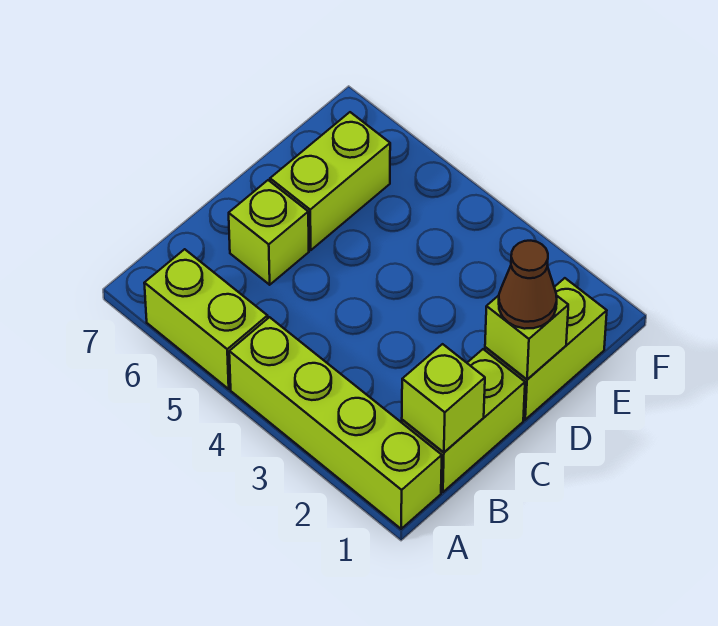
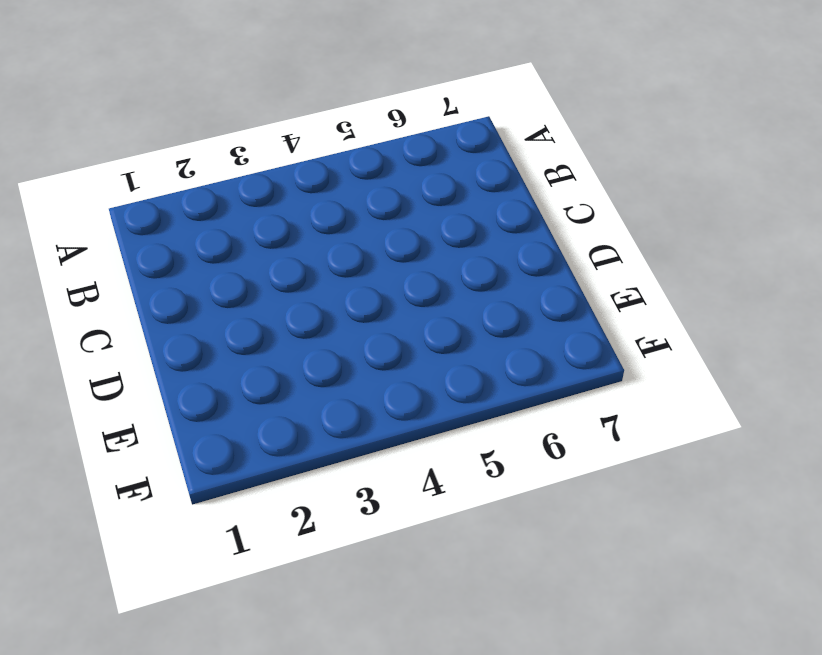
none -> lime 1x4 brick [229,317,442,529]
none -> lime 1x2 brick [144,249,268,389]

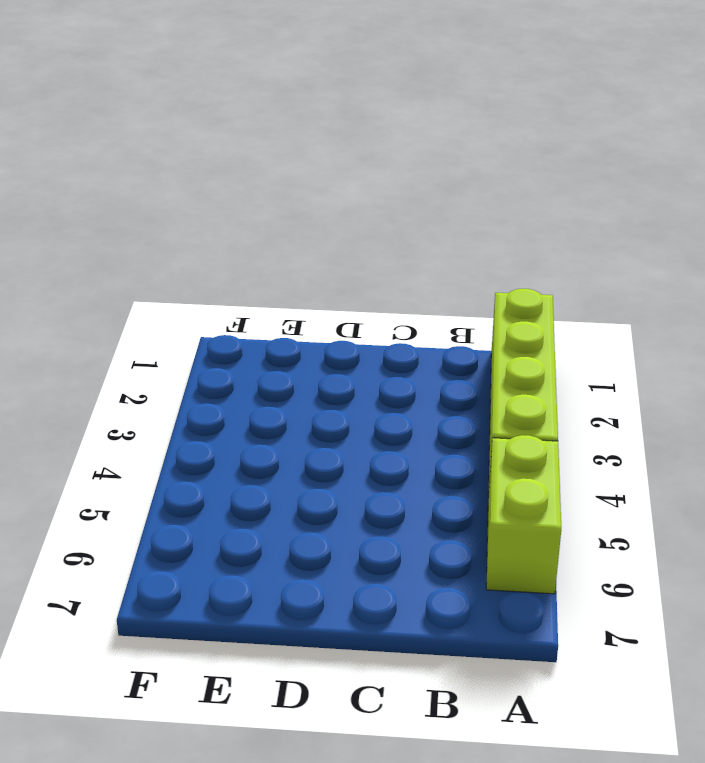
none -> lime 1x2 brick [402,349,525,492]
none -> lime 1x1 brick [229,180,309,285]

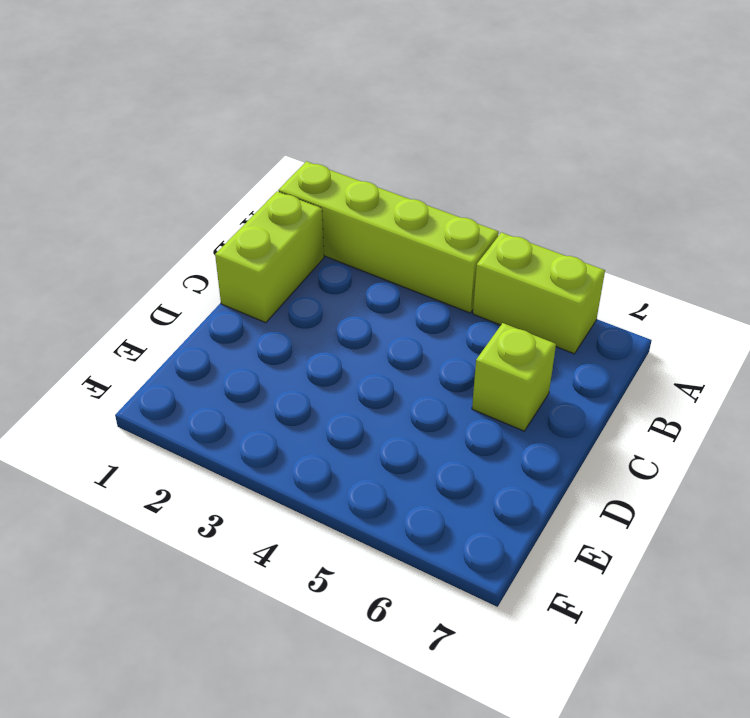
none -> lime 1x2 brick [485,278,607,420]
none -> lime 1x2 brick [270,112,390,250]

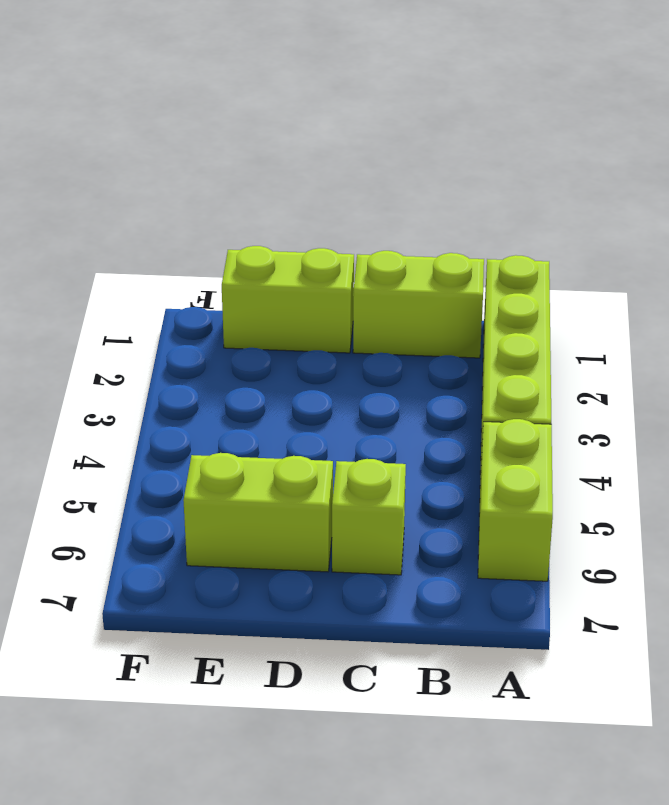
none -> lime 1x1 brick [402,344,485,452]
none -> lime 1x1 brick [485,295,568,379]

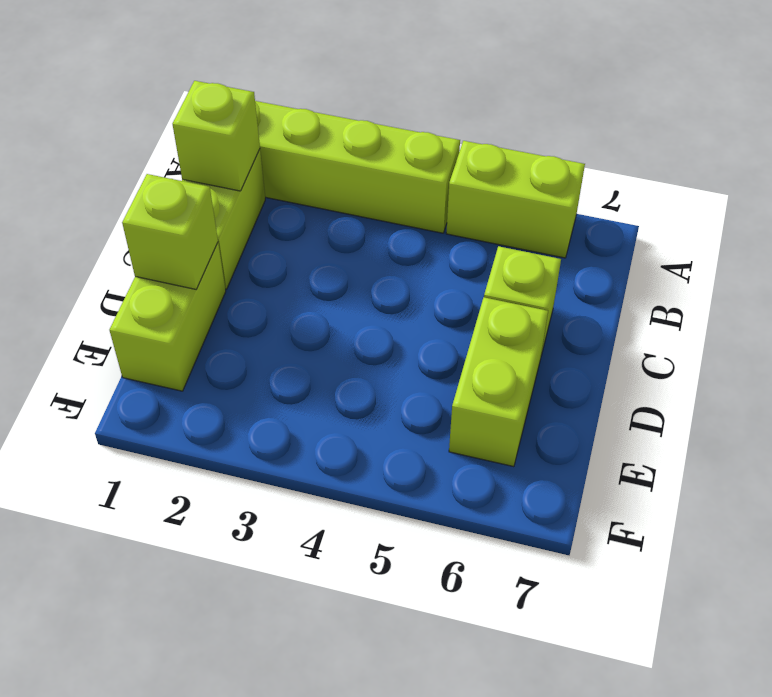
none -> brown 1x1 cone [499,241,557,329]

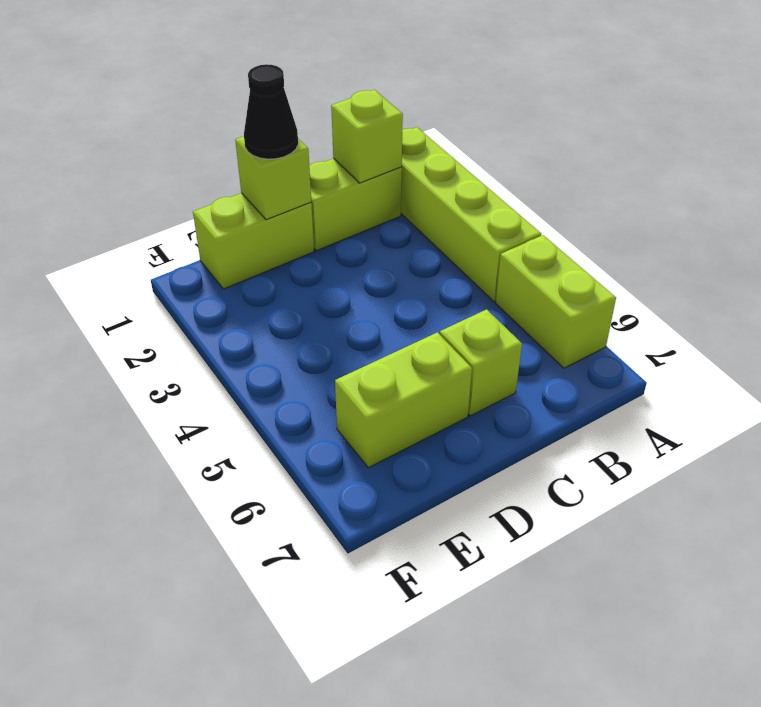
black 1x1 cone [244,64,298,159] -> brown 1x1 cone [499,241,557,329]

